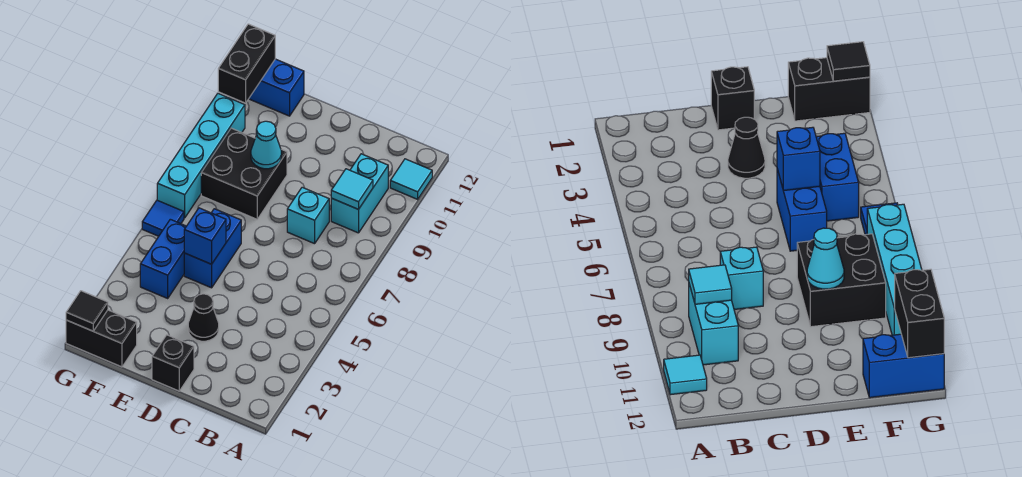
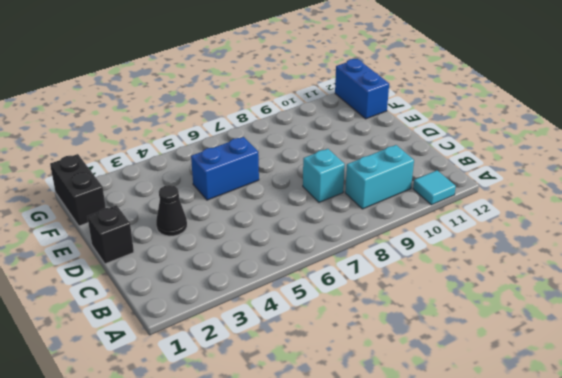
none -> black 2x2 brick [201,128,287,219]
none -> blue 1x2 brick [140,219,186,298]
none -> blue 1x1 tile [142,200,184,236]

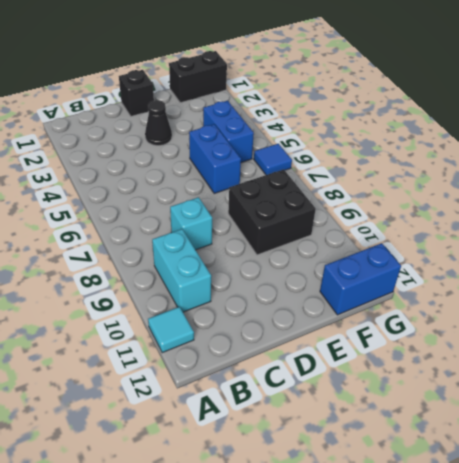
none -> cyan 1x4 brick [157,94,245,218]
none -> cyan 1x1 tile [331,169,373,209]
none -> blue 1x1 brick [184,208,226,264]

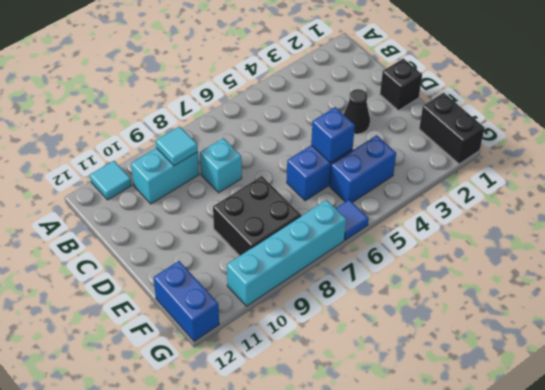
none -> cyan 1x1 cone [251,121,281,169]
none -> black 1x1 tile [66,291,108,331]
none -> black 1x2 brick [218,24,275,103]

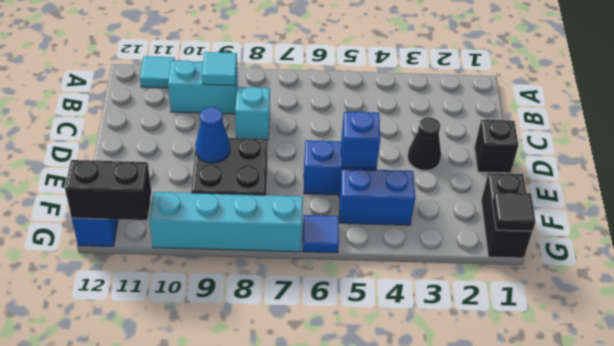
blue 1x1 cone [195,107,230,163] -> cyan 1x1 cone [251,121,281,169]

